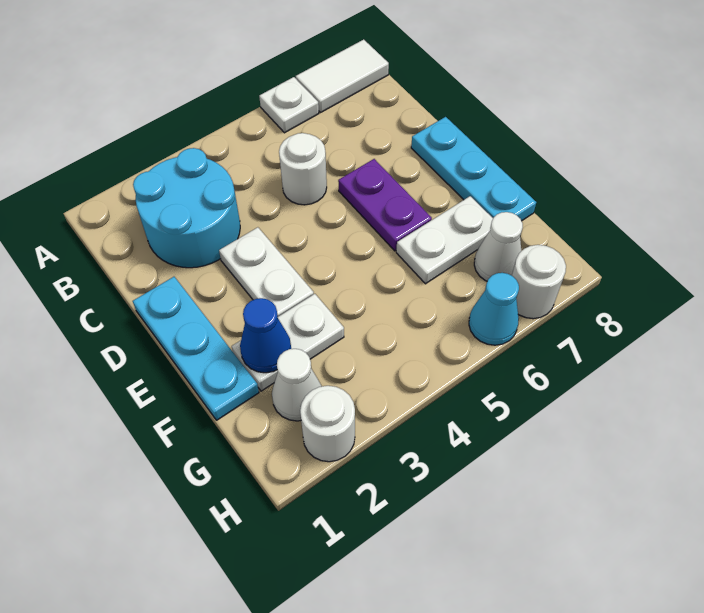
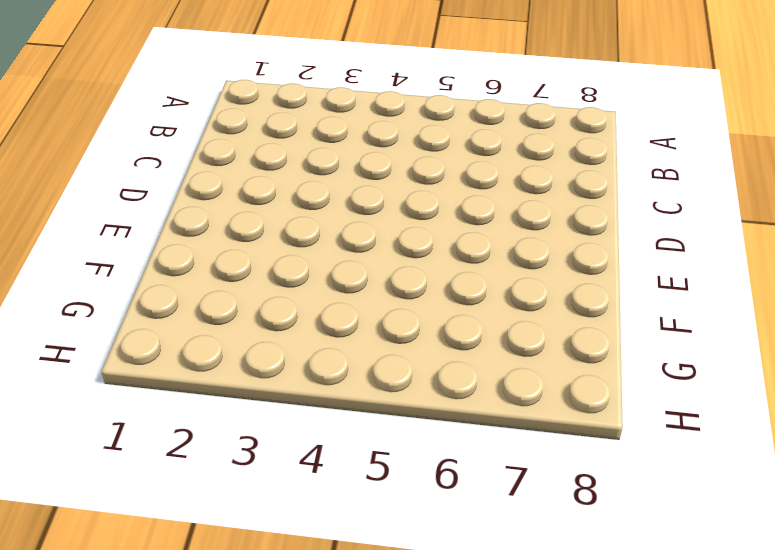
none -> white 1x1 plate [259,77,319,133]
none -> white 1x2 tile [296,39,389,112]
none -> cyan 2x2 round brick [133,148,240,268]

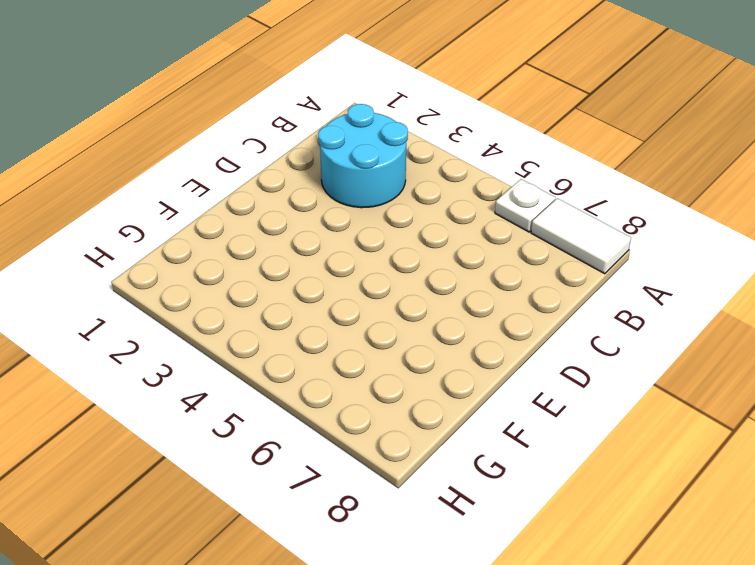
none -> white 1x1 round brick [279,133,327,205]
none -> cyan 1x3 plate [133,277,259,420]
none -> white 1x2 plate [219,227,314,317]

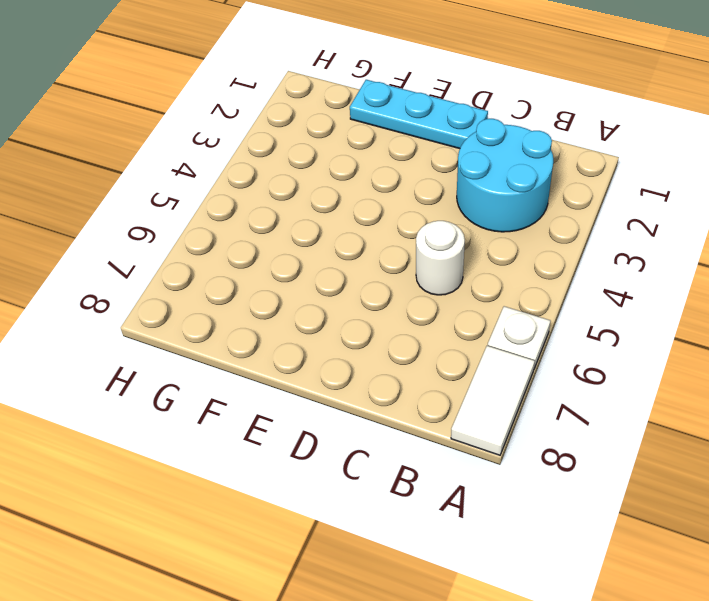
none -> white 1x2 plate [219,227,314,317]
none -> purple 1x2 plate [338,159,432,251]
none -> cyan 1x3 plate [411,117,536,221]

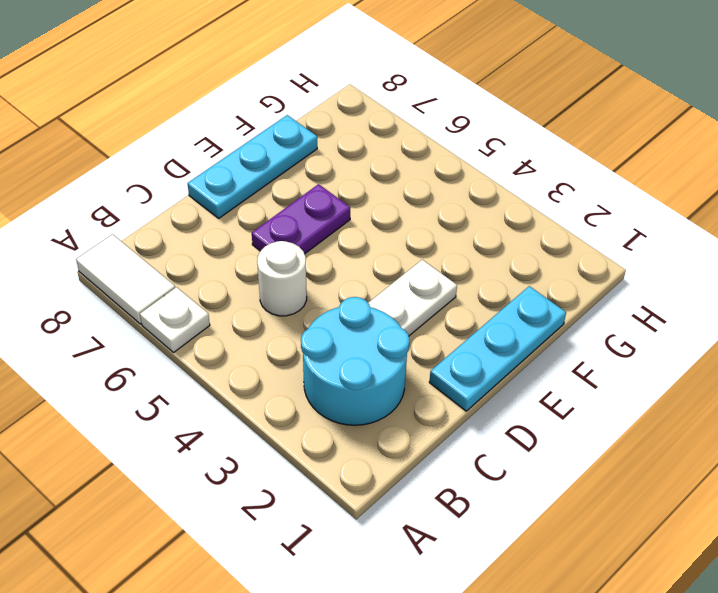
none -> white 1x2 plate [232,294,344,391]
none -> white 1x2 plate [396,196,493,284]
none -> white 1x1 cone [272,349,322,421]

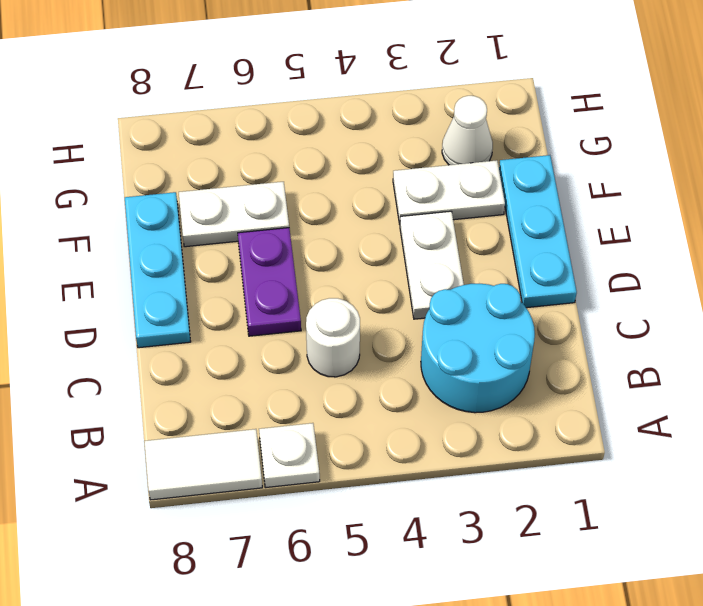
none -> white 1x1 cone [474,212,523,281]
none -> white 1x1 round brick [300,386,355,462]
none -> cyan 1x1 cone [469,273,519,345]

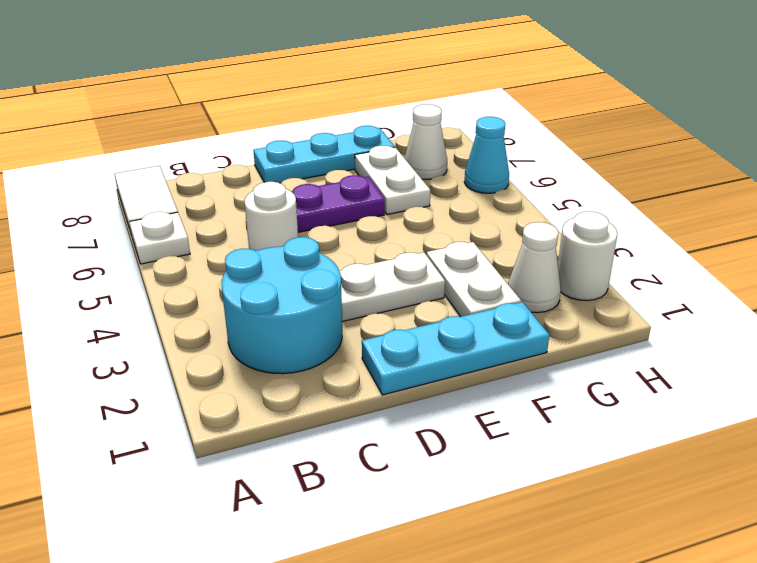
none -> white 1x1 round brick [512,245,566,319]
none -> blue 1x1 cone [240,298,291,373]

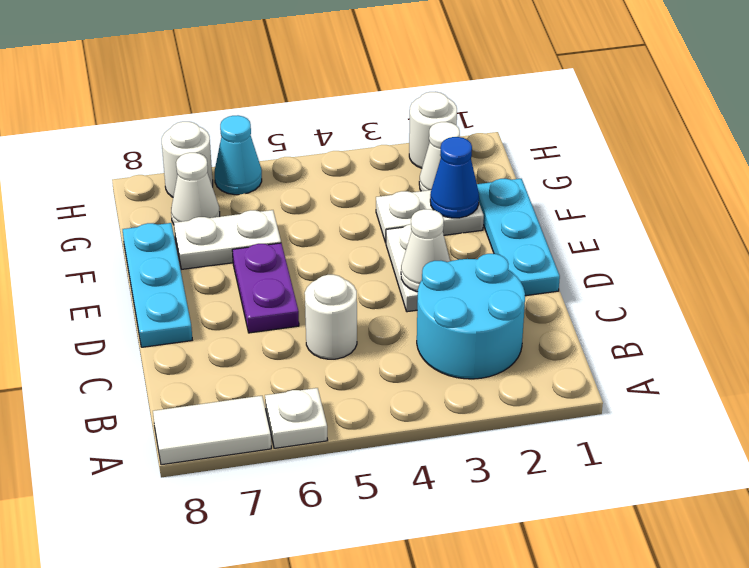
white 1x1 cone [401,209,450,292] -> none

